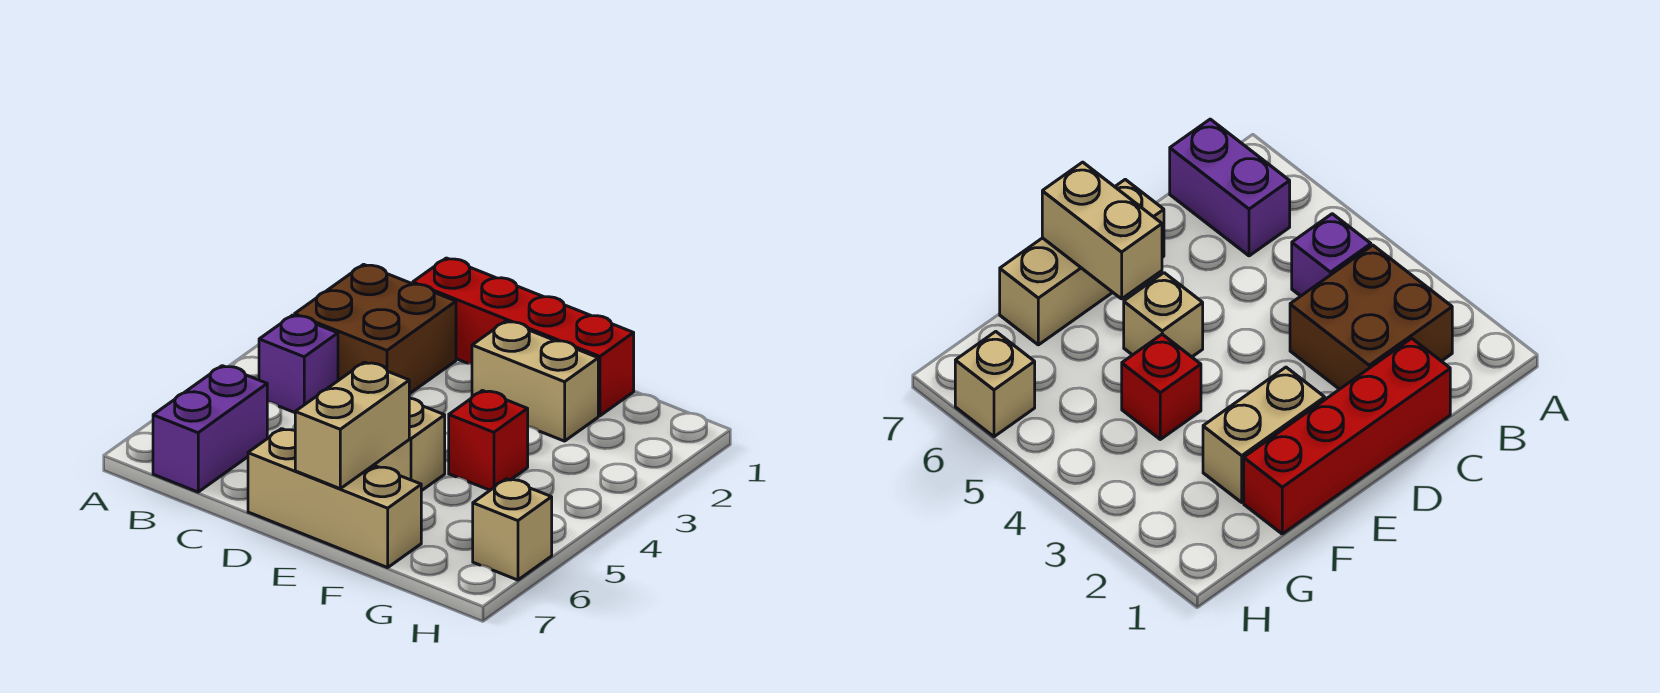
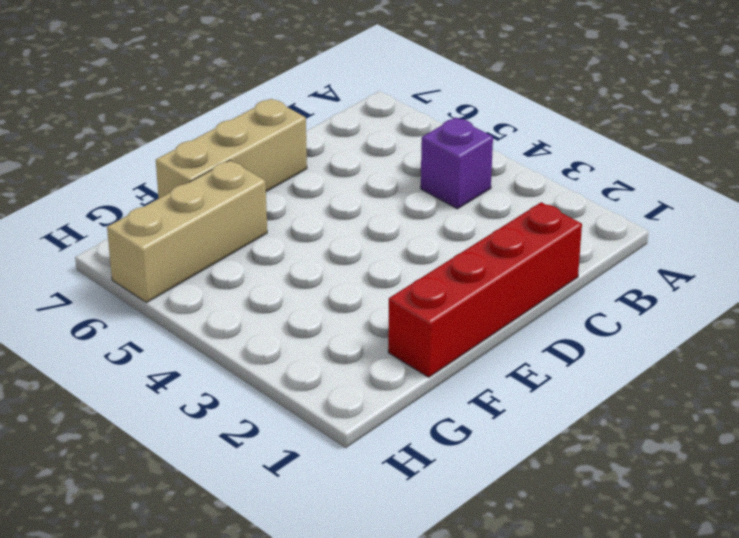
tan 1x3 brick [107,160,267,303] -> tan 1x1 brick [473,479,552,580]
none -> brown 2x2 brick [295,264,456,394]
none -> purple 1x2 brick [153,366,267,492]

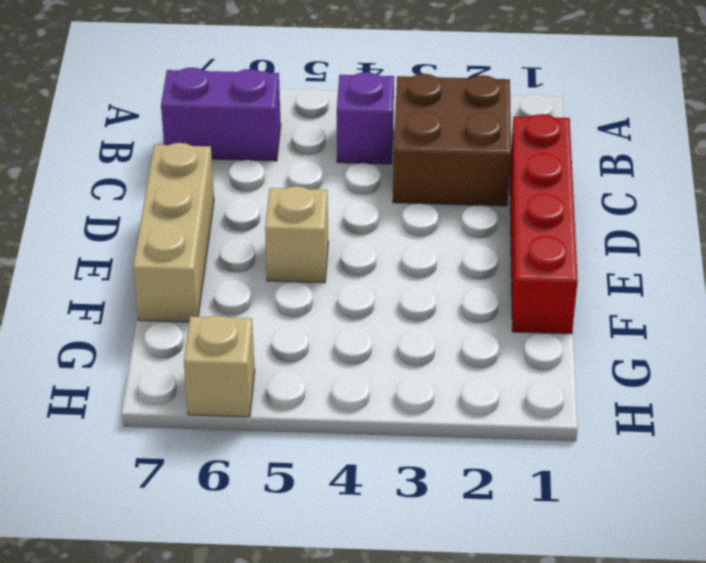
none -> tan 1x2 brick [472,321,598,441]
none -> red 1x1 brick [449,391,528,490]

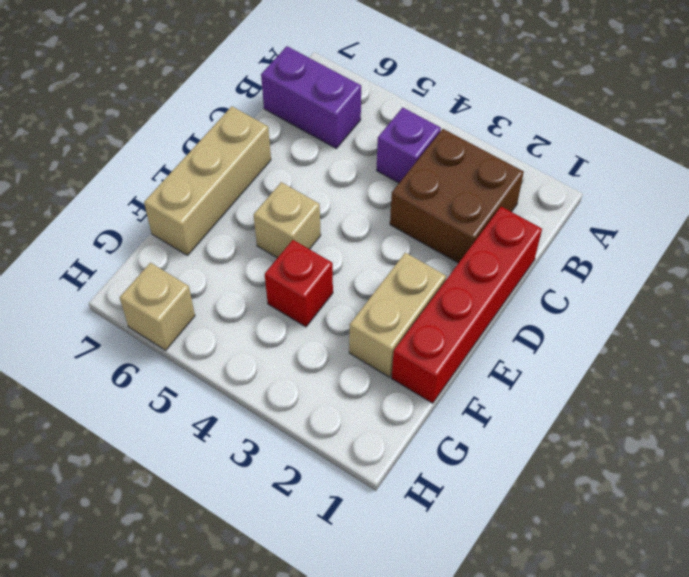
none -> tan 1x2 brick [295,362,409,489]

